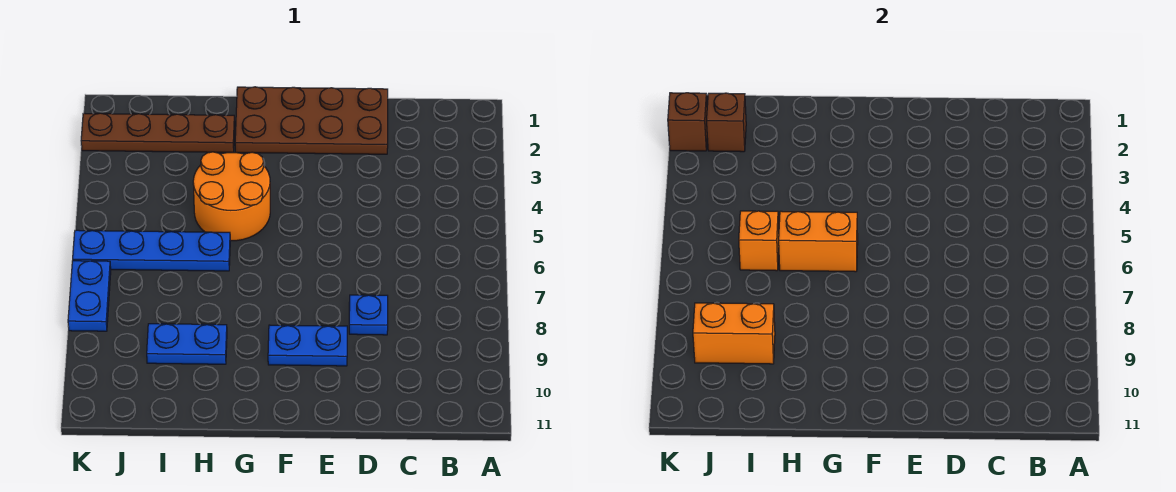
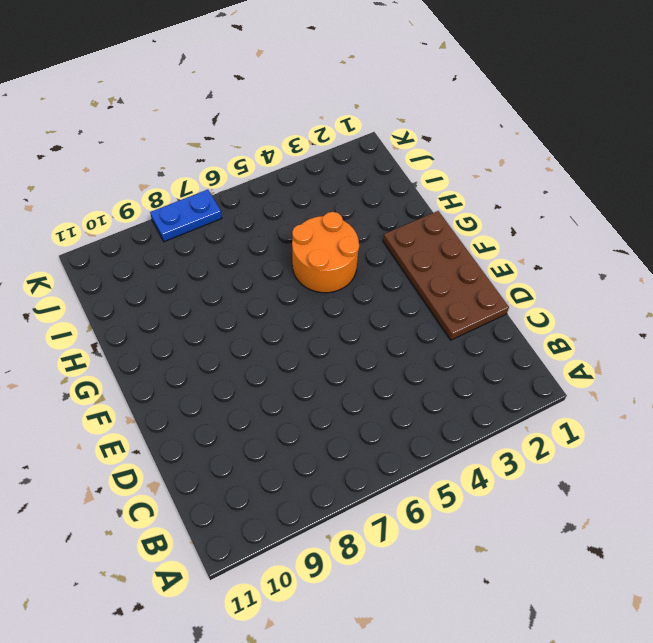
none -> blue 1x1 plate [349,295,388,335]
none -> blue 1x2 plate [268,325,347,366]
none -> brown 1x4 plate [81,113,235,153]

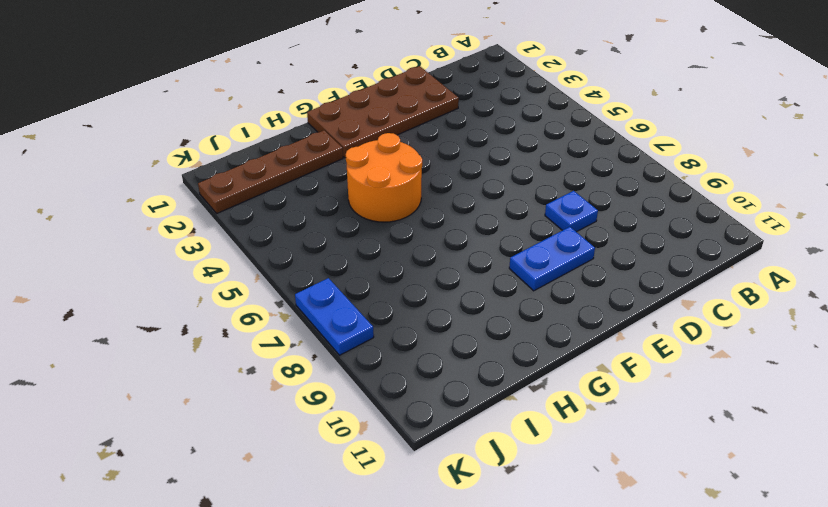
none -> blue 1x4 plate [73,230,230,271]
none -> blue 1x2 plate [147,324,227,364]
none -> orange 1x2 brick [779,211,858,272]

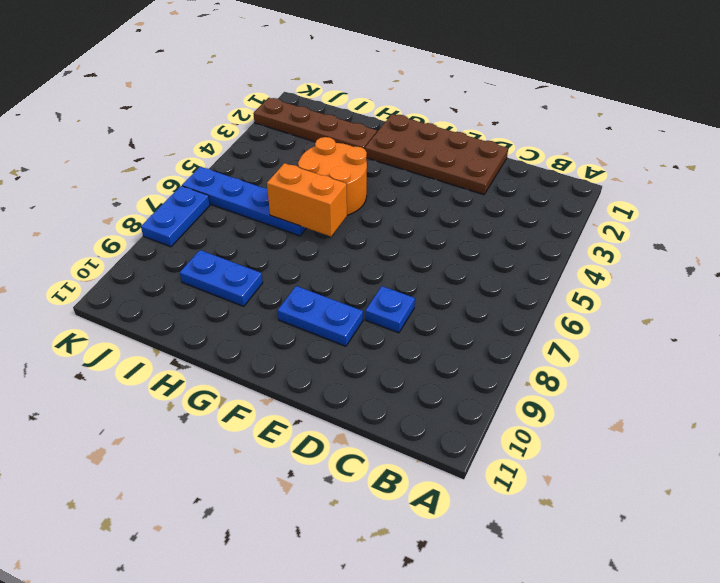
none -> orange 1x1 brick [739,211,779,271]
none -> orange 1x2 brick [693,303,775,364]
none -> brown 1x1 brick [707,93,746,152]

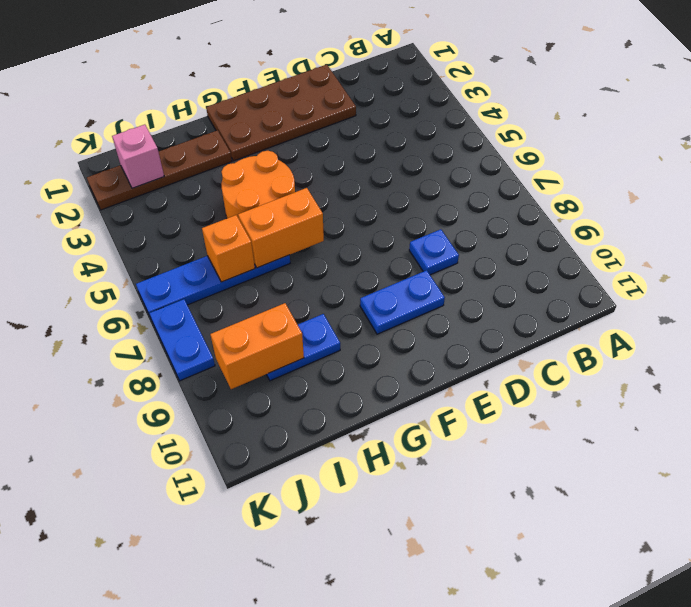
pink 1x1 brick [112,125,164,188] -> brown 1x1 brick [707,93,746,152]
none -> brown 1x1 brick [668,93,707,151]

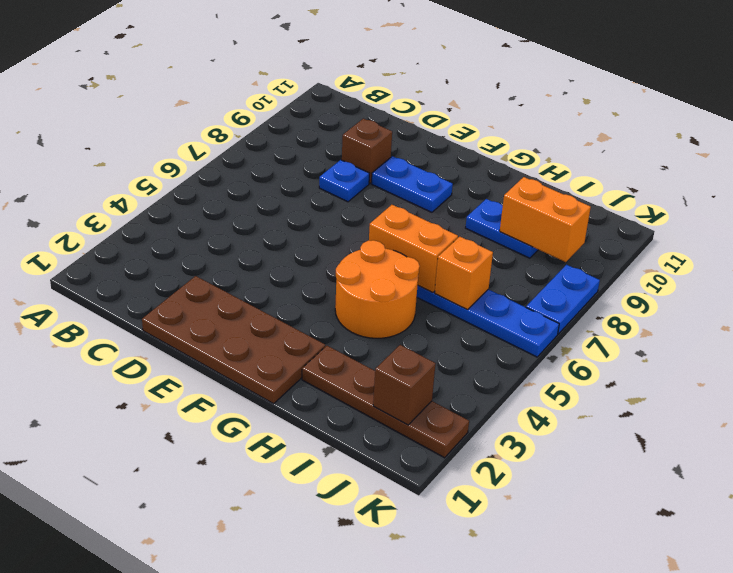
brown 1x1 brick [342,119,392,183] -> brown 1x1 brick moved to [668,93,707,151]

